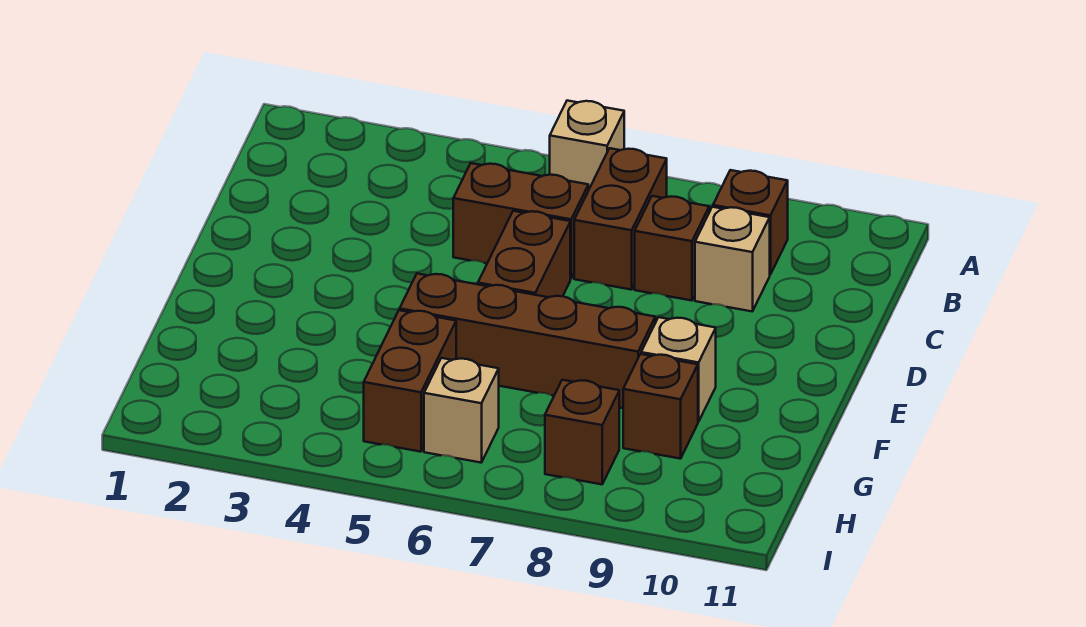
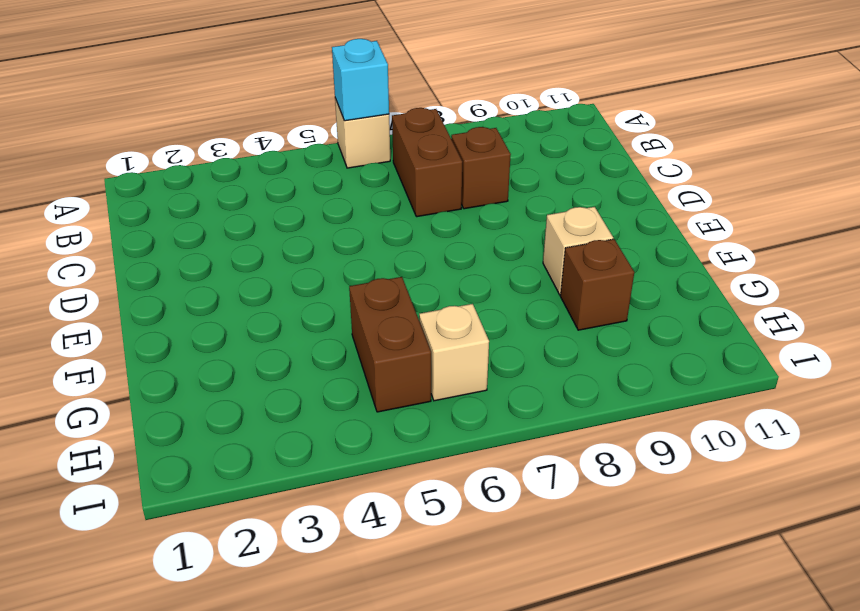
cyan 1x1 brick [332,39,389,121] -> none
none -> brown 1x1 brick [713,170,788,274]
none -> brown 1x2 brick [453,163,588,279]
none -> tan 1x1 brick [695,207,770,311]

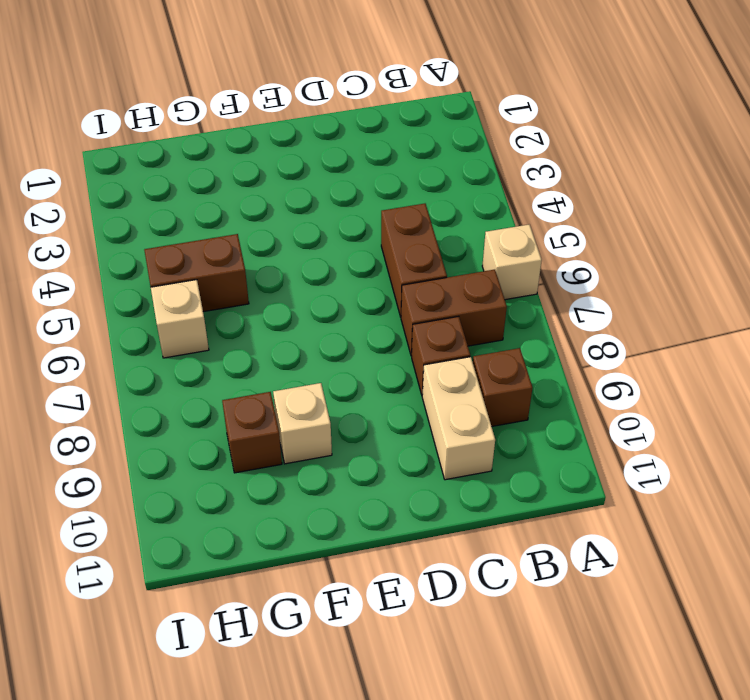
tan 1x2 brick [422,357,495,480] -> tan 1x1 brick [695,207,770,311]
none -> brown 1x2 brick [478,211,570,297]
none -> brown 1x4 brick [400,274,655,408]
none -> brown 1x1 brick [545,380,619,484]

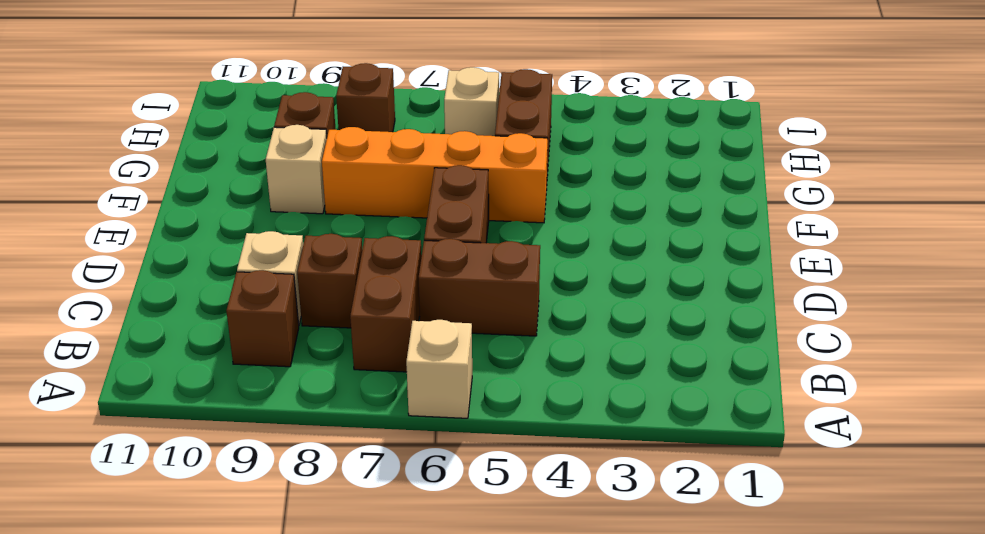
orange 1x4 brick [322,127,548,223] -> brown 1x4 brick [400,274,655,408]

